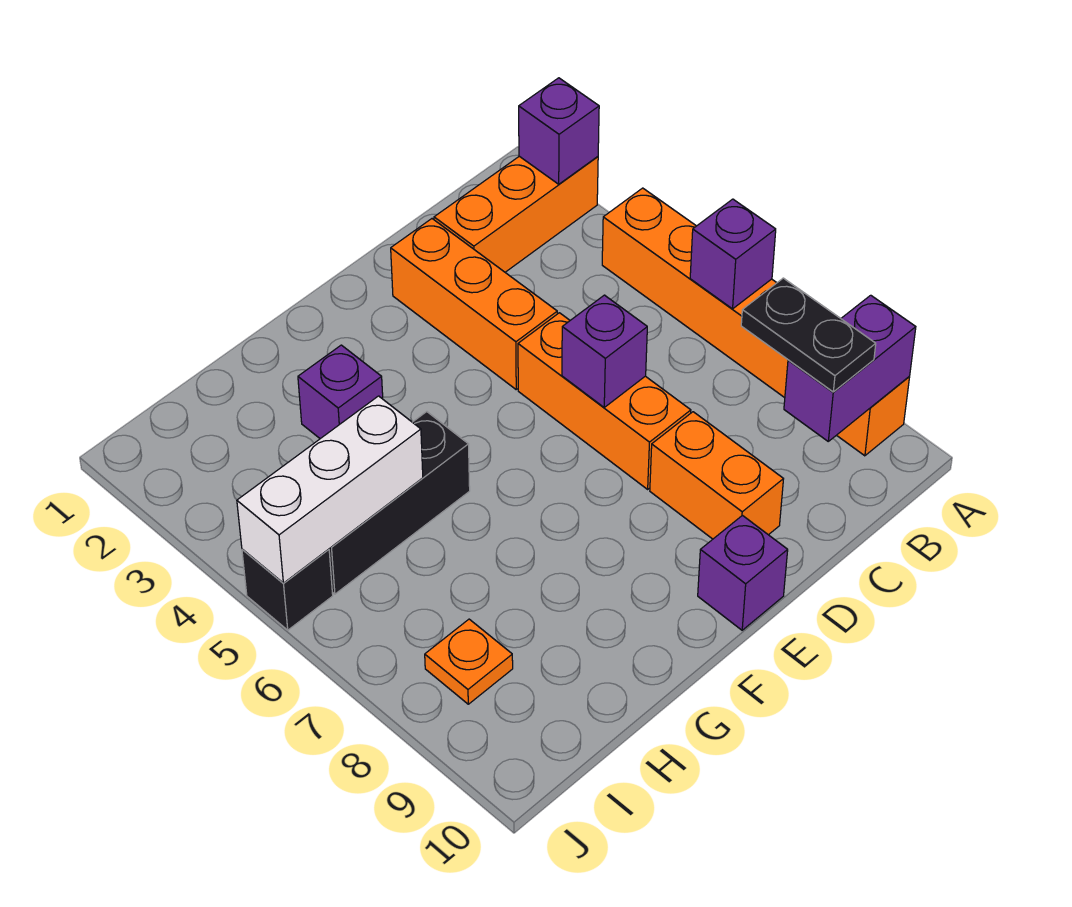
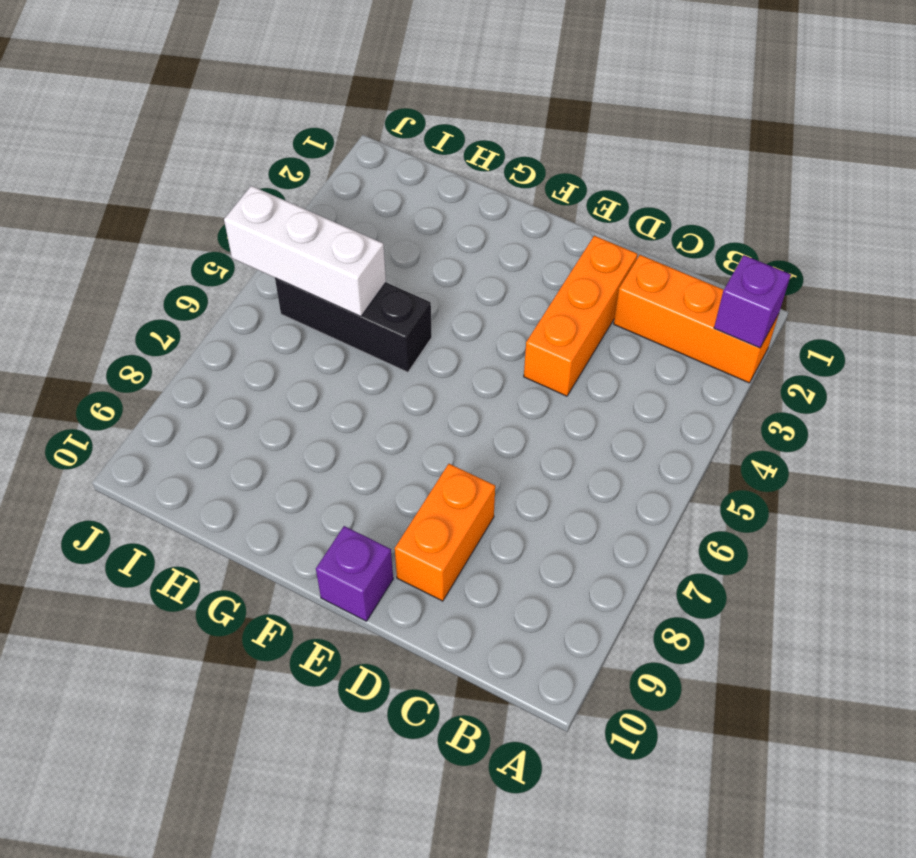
none -> orange 1x6 brick [602,188,910,456]
none -> orange 1x3 brick [518,313,691,489]
none -> purple 1x1 brick [298,345,383,439]

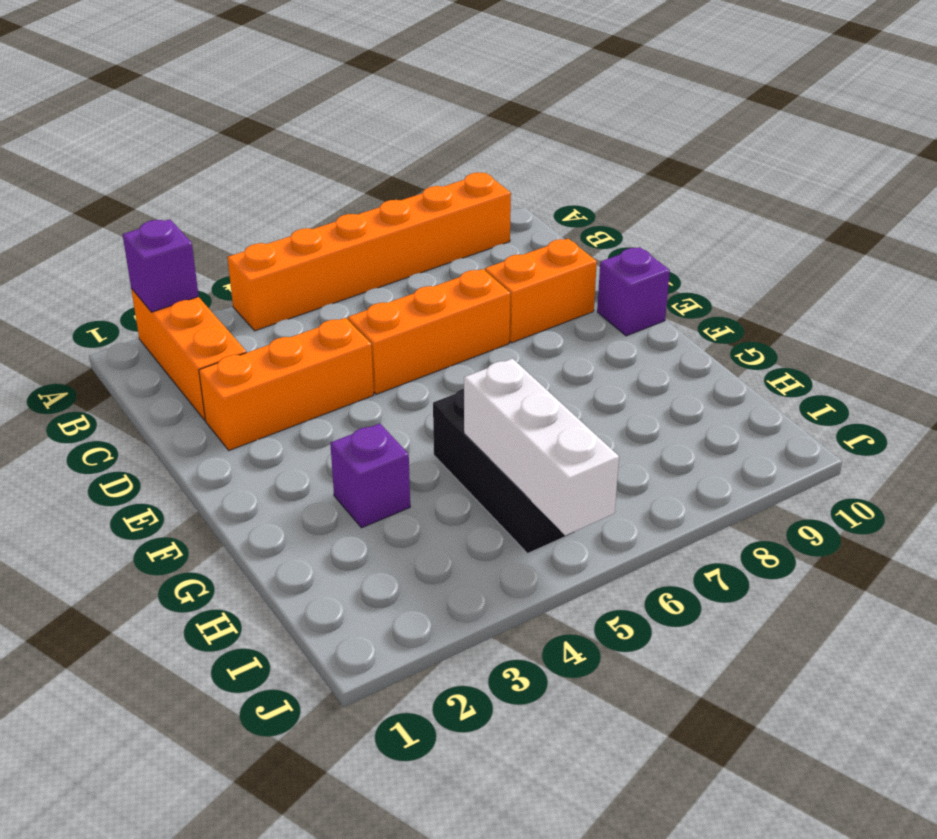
none -> orange 1x1 plate [425,619,513,704]
none -> black 1x1 brick [242,549,333,630]
none -> purple 1x1 brick [690,199,776,309]

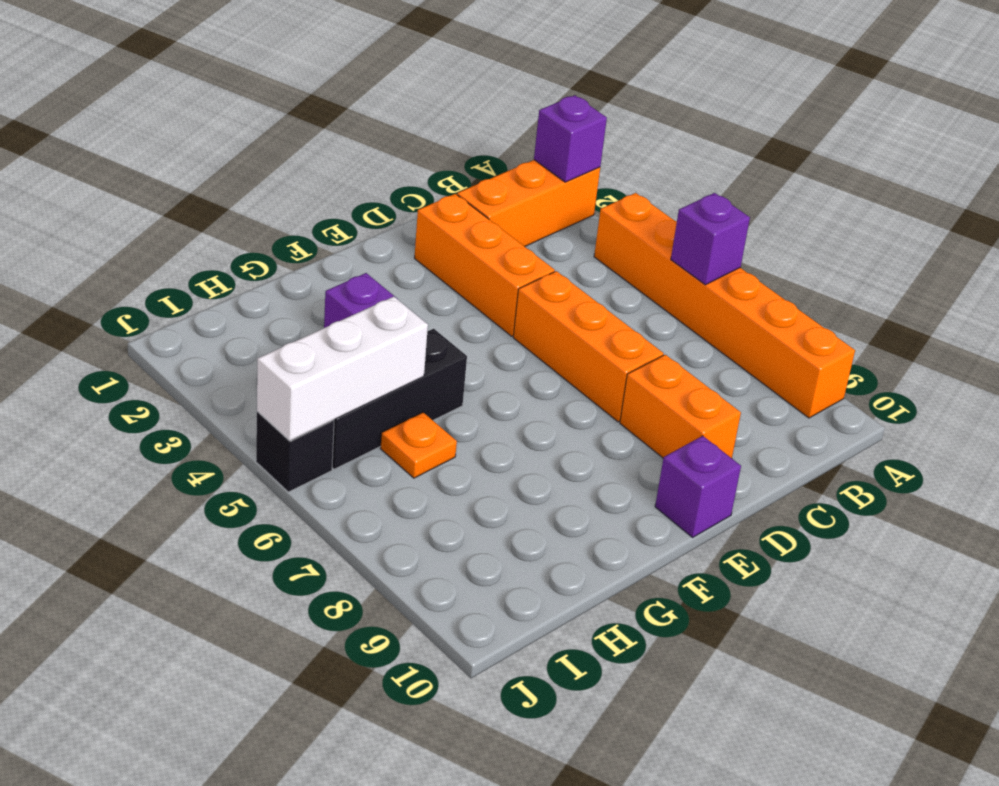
orange 1x1 plate [380,412,457,478] -> orange 1x1 plate moved to [425,619,513,704]
none -> purple 1x2 brick [784,295,916,441]
none -> purple 1x1 brick [562,295,647,407]
none -> black 1x2 plate [741,278,876,392]

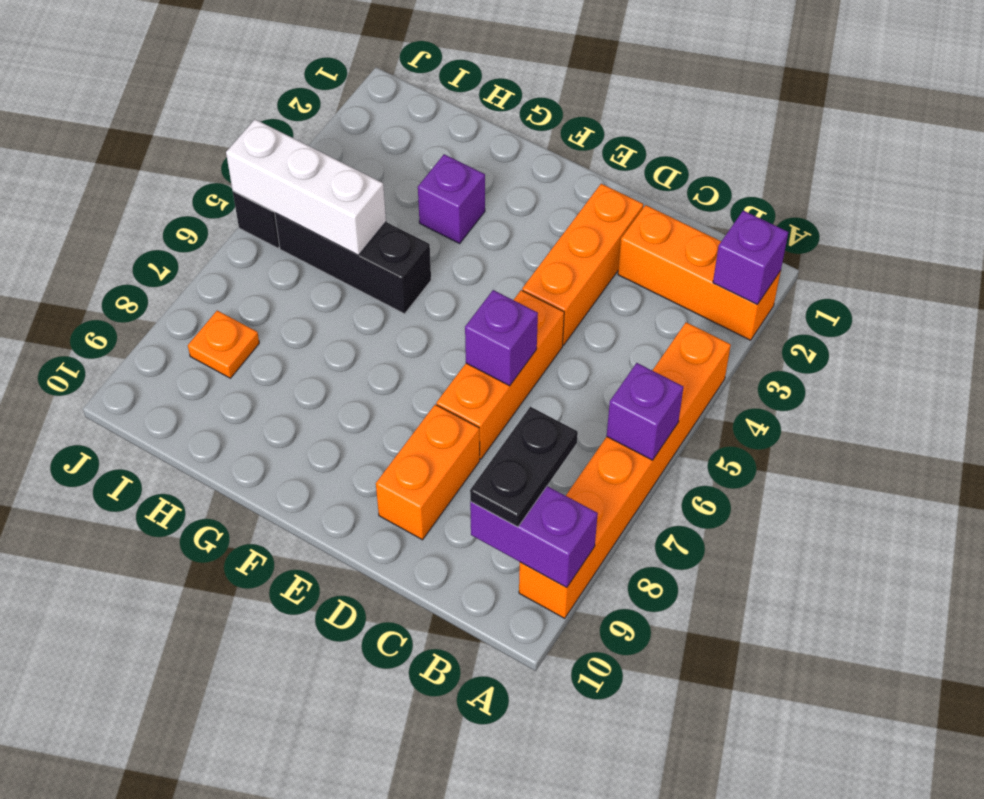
none -> purple 1x1 brick [698,516,788,630]

